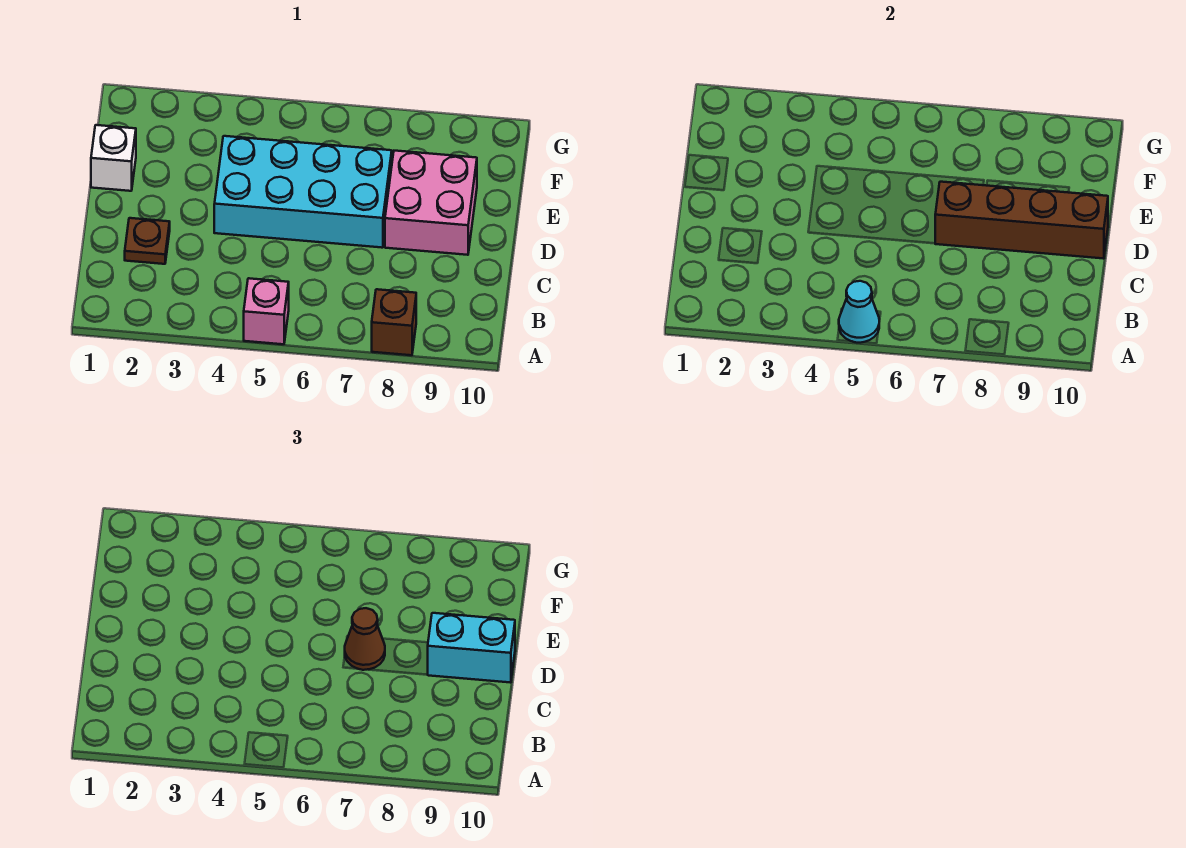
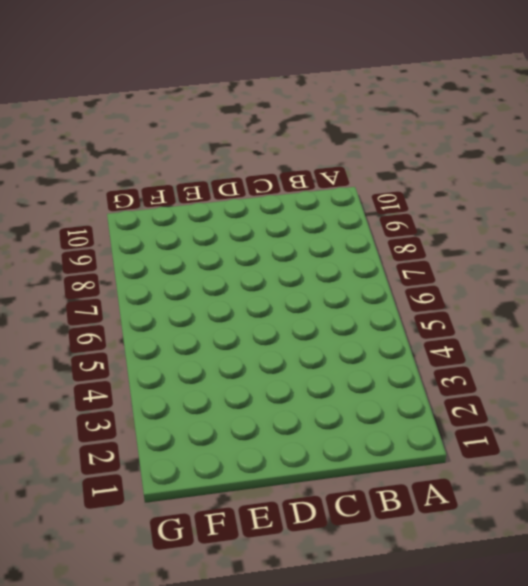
none -> pink 1x1 brick [244,278,289,344]
none -> brown 1x1 brick [372,289,416,355]

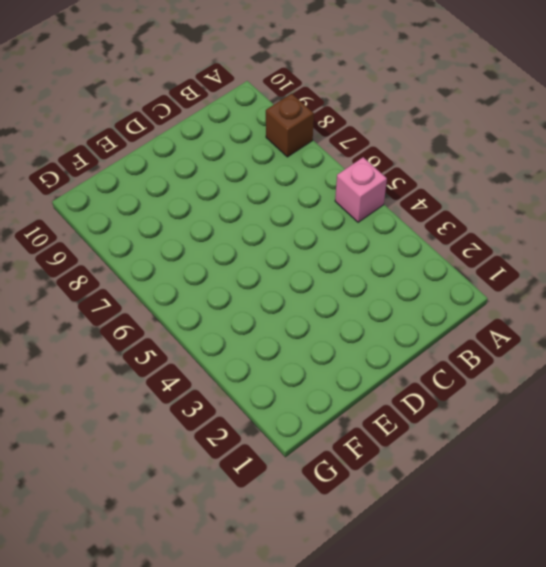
none -> brown 1x1 plate [125,218,170,264]
none -> cyan 2x4 brick [214,136,392,248]

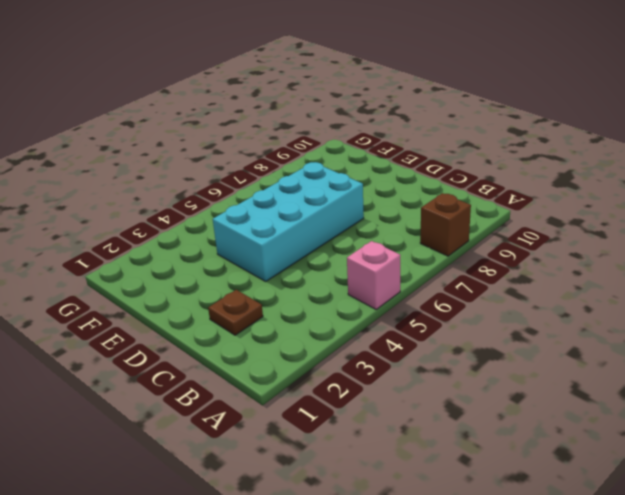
none -> pink 2x2 brick [385,151,477,255]
none -> white 1x1 brick [91,125,136,191]

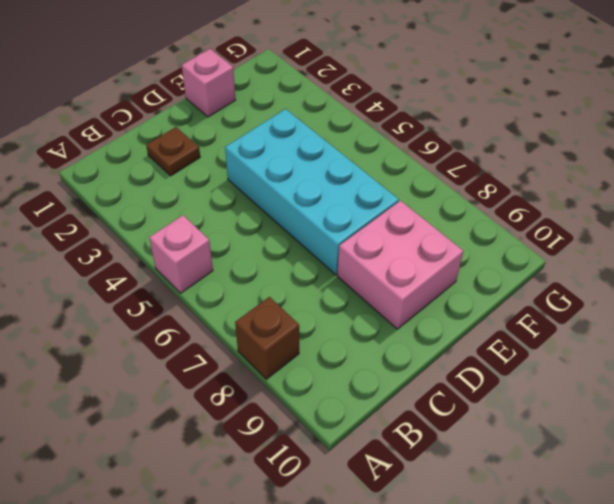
pink 1x1 brick [182,49,236,117] -> white 1x1 brick [91,125,136,191]
none -> cyan 1x1 cone [839,281,879,343]
none -> brown 1x4 brick [935,182,1108,259]

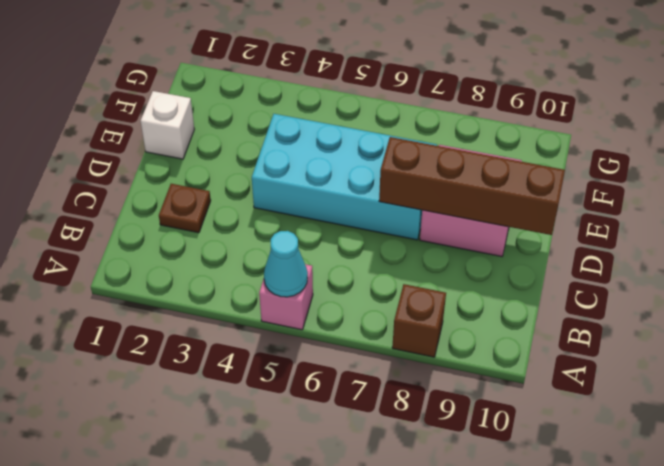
none -> brown 1x1 cone [345,608,385,670]
none -> cyan 1x2 brick [428,613,515,683]

